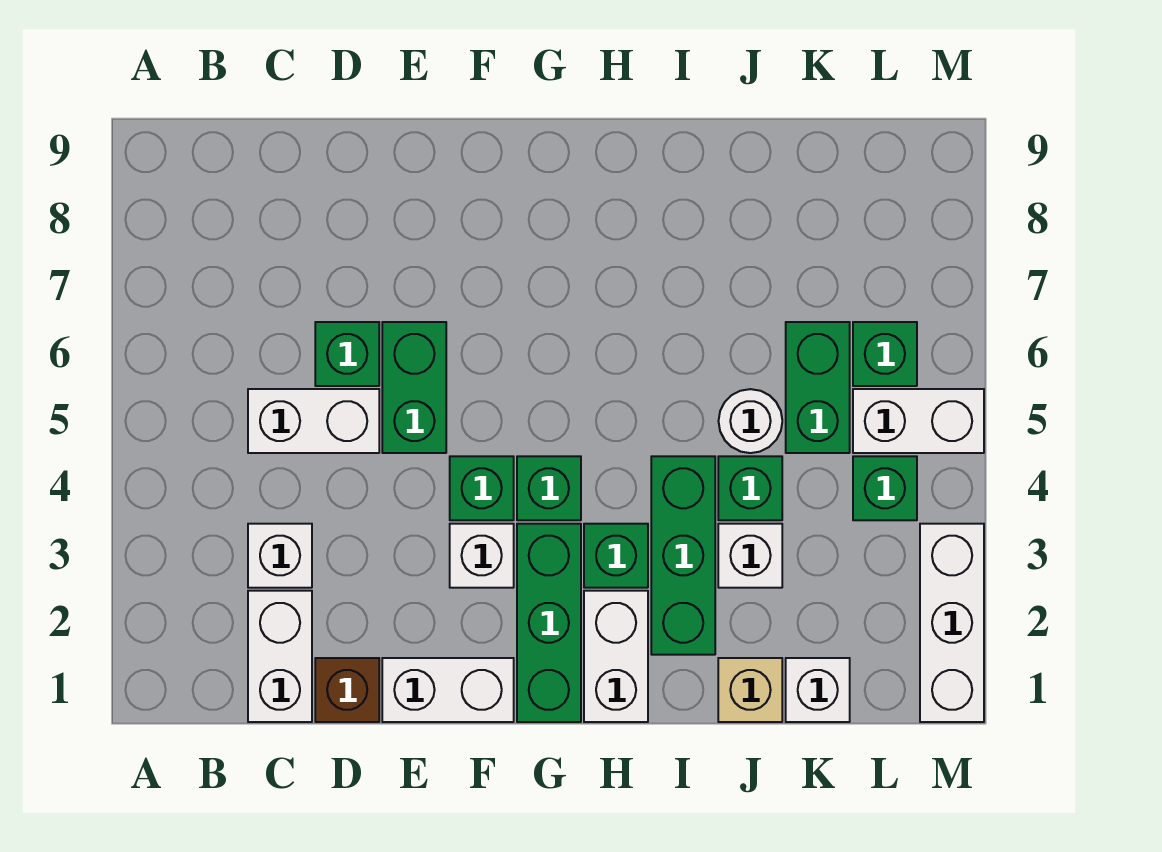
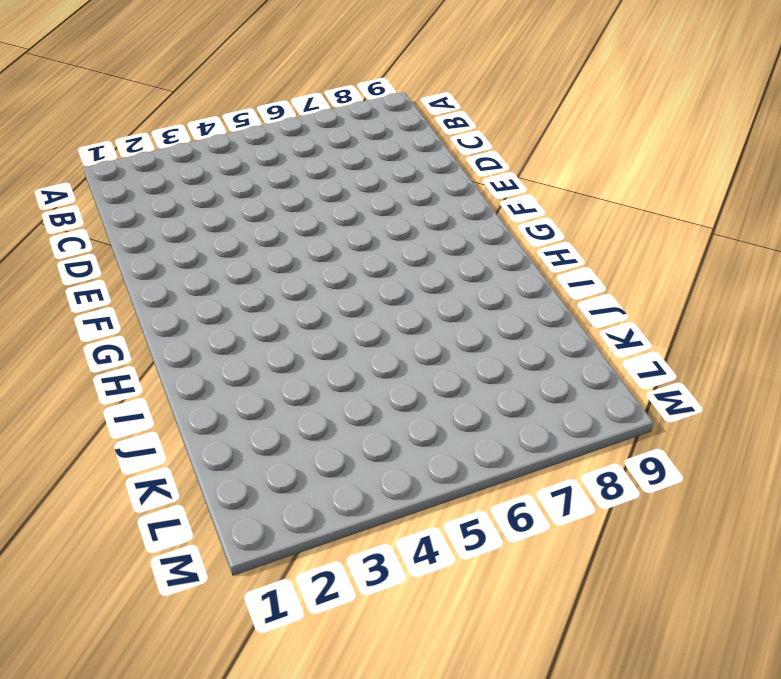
none -> white 1x2 brick [248,591,312,722]
none -> white 1x1 brick [248,524,312,588]
none -> white 1x2 brick [248,389,379,453]

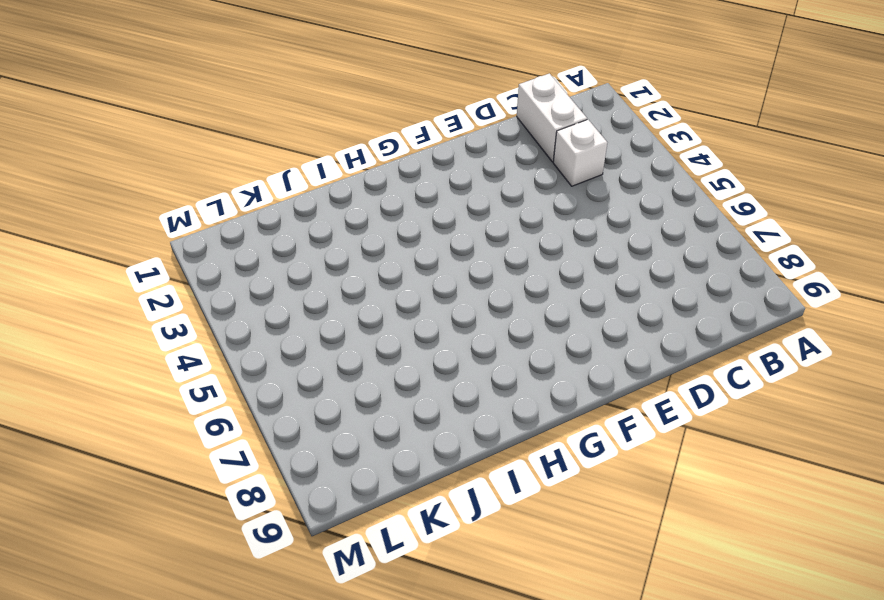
none -> white 1x2 brick [248,389,379,453]
none -> brown 1x1 brick [315,658,379,722]
none -> green 1x1 brick [315,322,379,386]

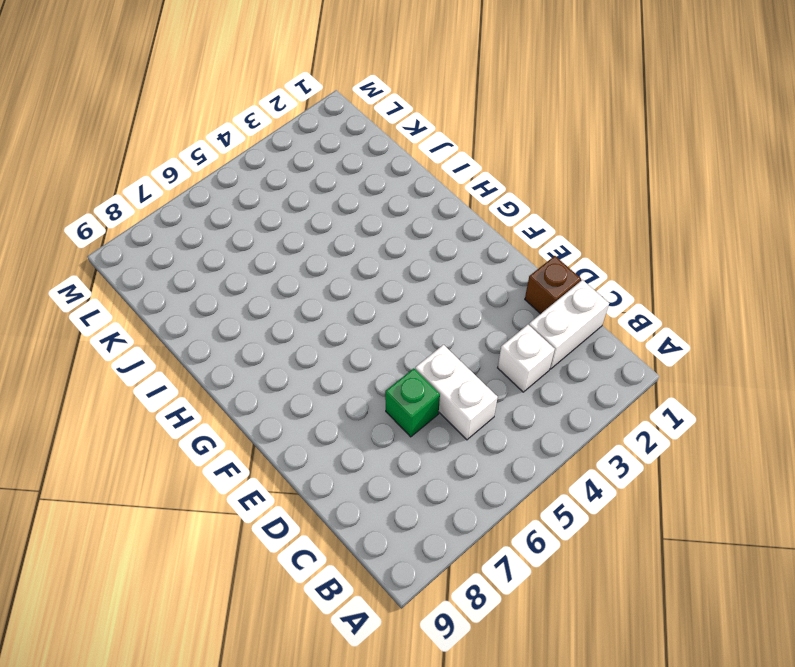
none -> white 1x2 brick [382,658,514,722]
none -> green 1x2 brick [382,322,446,453]
none -> white 1x1 brick [450,524,514,588]

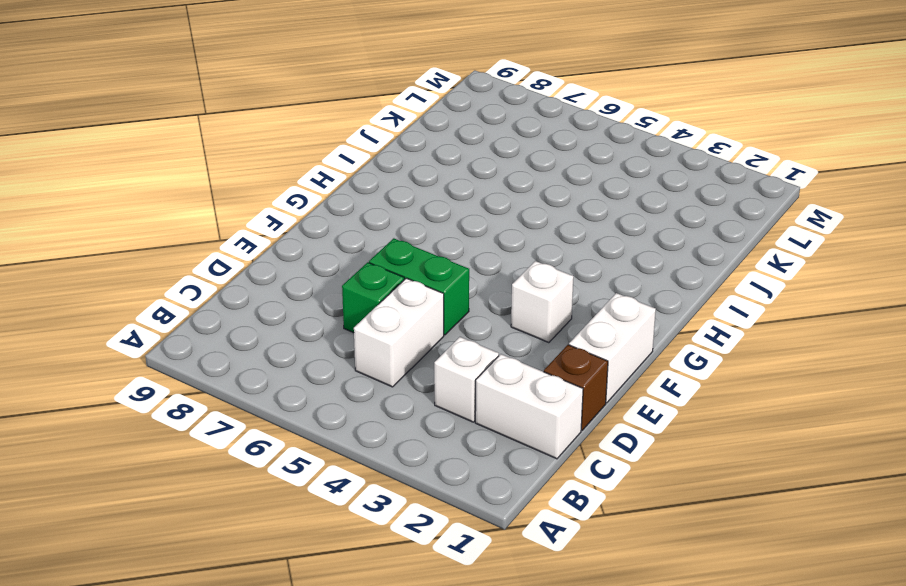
none -> green 1x1 brick [450,456,514,520]
none -> green 1x3 brick [517,524,581,722]
none -> green 1x1 brick [517,456,581,520]

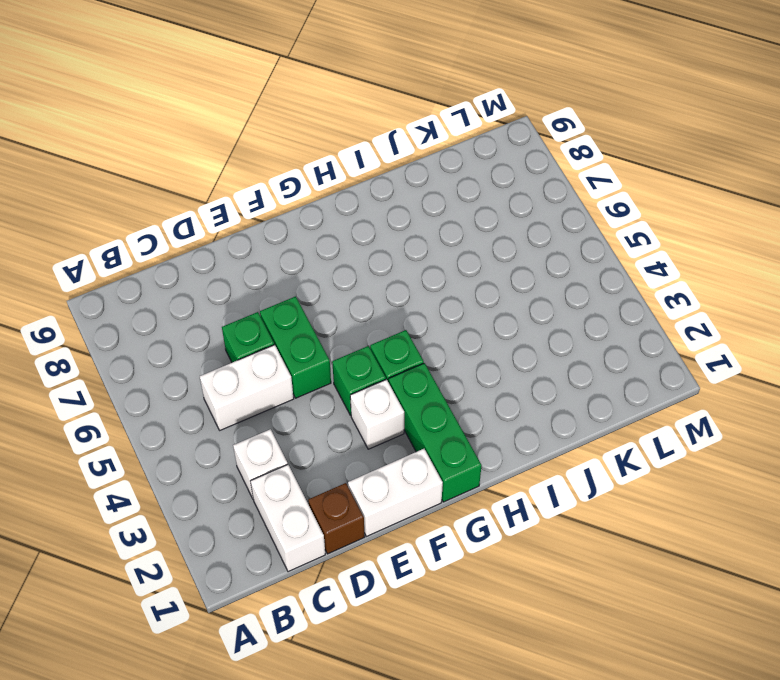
none -> white 1x2 brick [584,591,648,722]
none -> green 1x1 brick [584,524,648,588]
none -> green 1x3 brick [651,456,715,655]

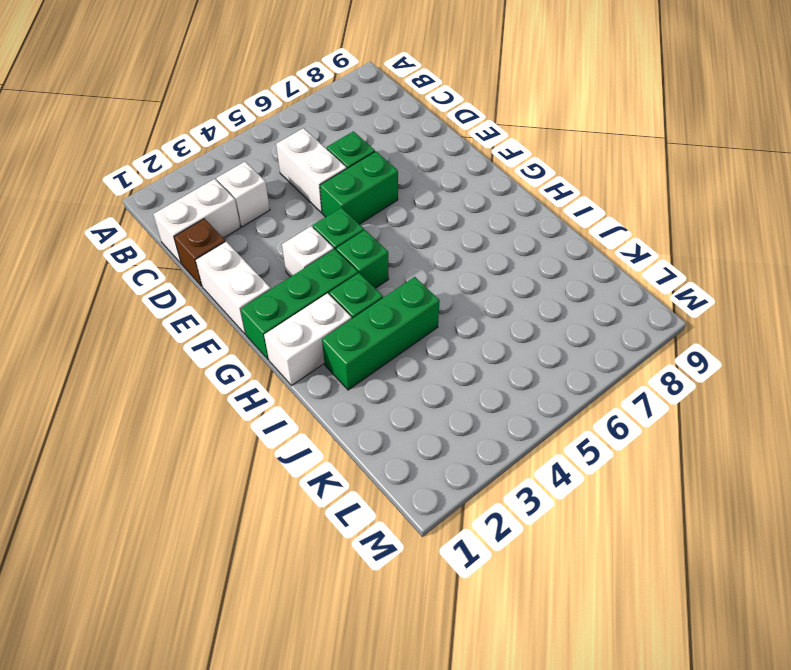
none -> tan 1x1 brick [718,658,782,722]
none -> white 1x1 brick [718,524,782,588]
none -> green 1x1 brick [718,456,782,520]

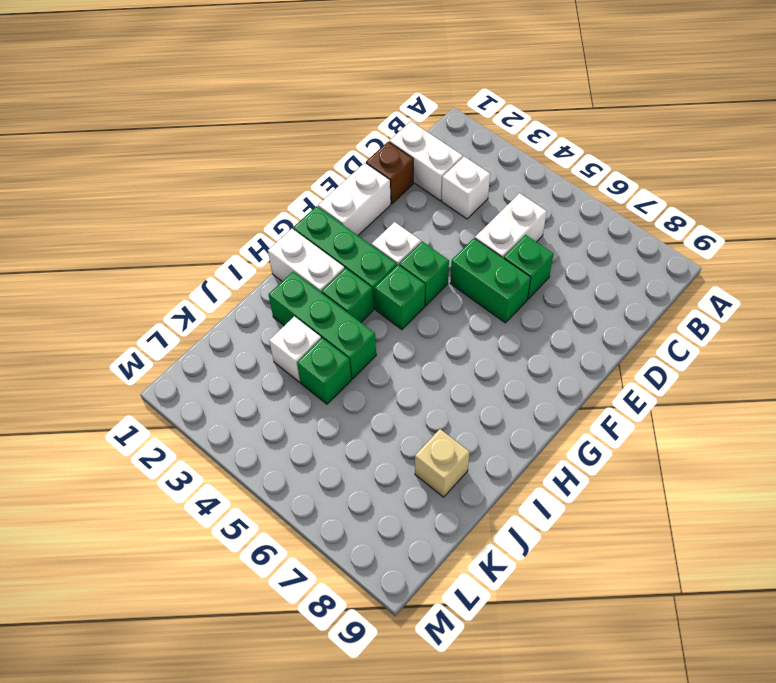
tan 1x1 brick [415,429,470,497] -> tan 1x1 brick moved to [718,658,782,722]
none -> white 1x1 round brick [719,389,782,453]
none -> white 1x1 brick [786,658,850,722]
none -> green 1x2 brick [786,322,850,453]

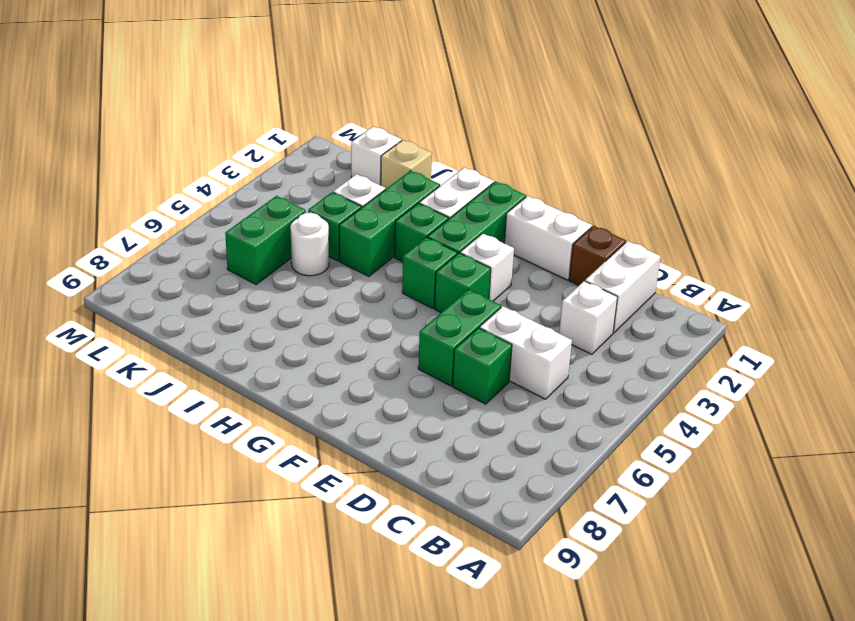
none -> green 1x1 brick [853,456,917,520]
none -> white 1x2 brick [853,389,984,453]
none -> green 1x1 brick [853,322,917,386]

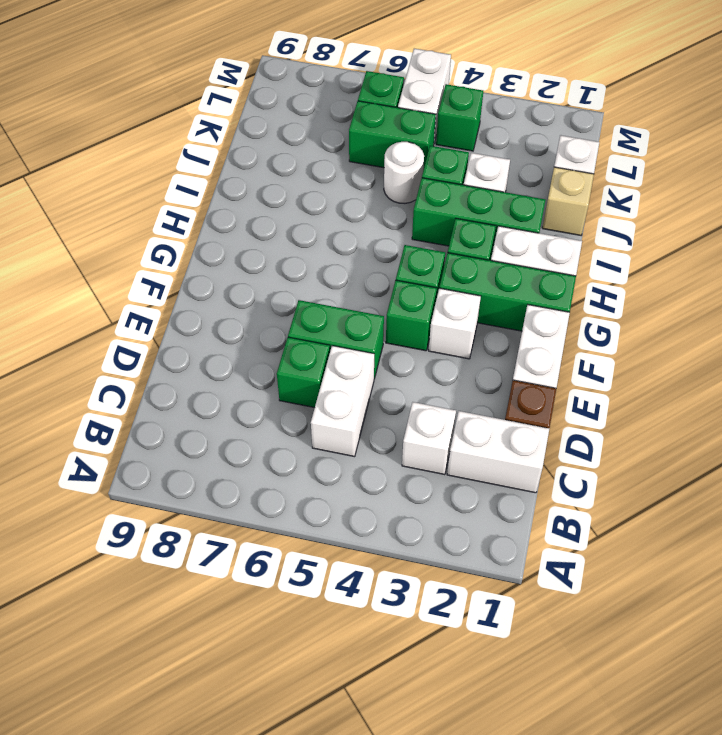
none -> white 1x3 brick [920,524,984,722]

